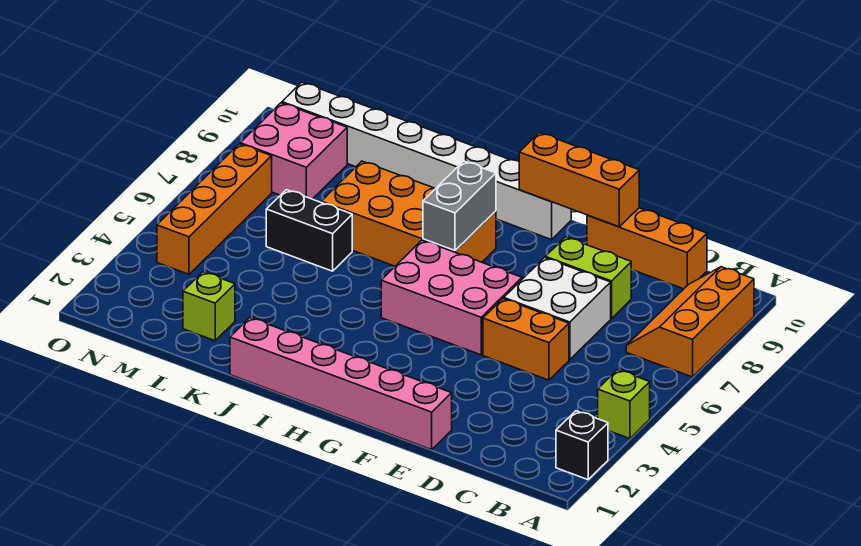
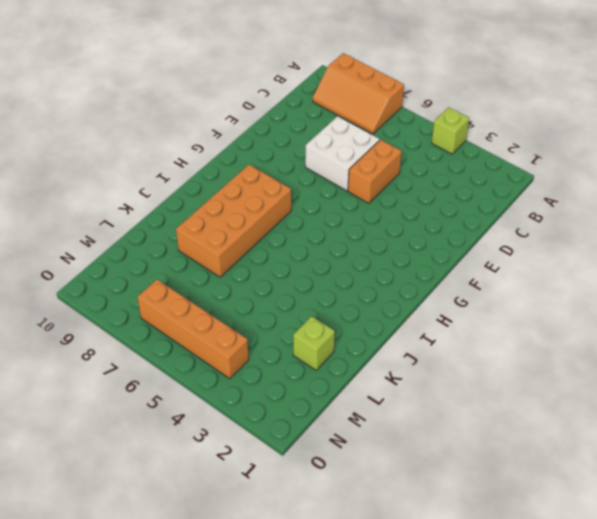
none -> black 1x1 brick [556,411,608,480]
none -> orange 1x3 brick [587,208,707,289]
none -> lime 1x2 brick [545,237,631,319]

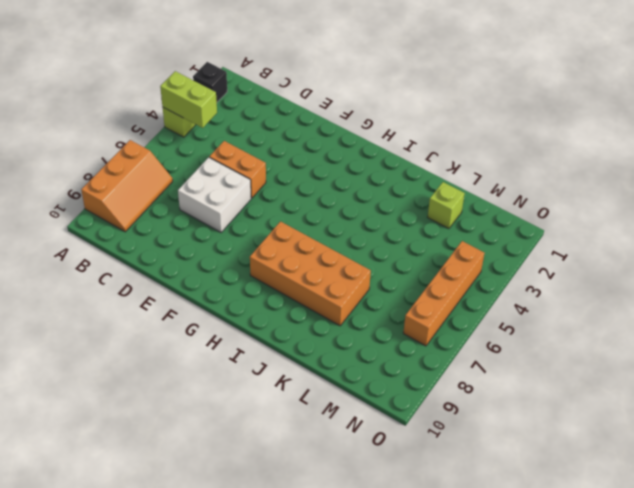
lime 1x2 brick [160,71,217,128] -> lime 1x2 brick moved to [545,237,631,319]
none -> orange 1x3 brick [587,208,707,289]
none -> pink 1x6 brick [230,318,452,450]
none -> pink 2x3 brick [381,240,522,355]

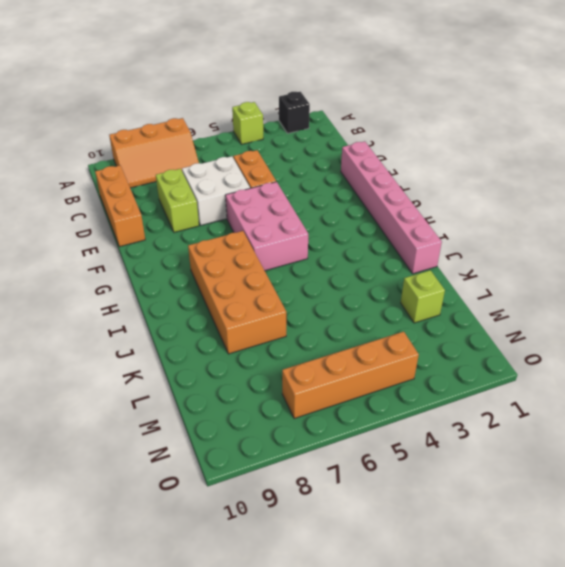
none -> white 1x8 brick [282,82,571,240]
none -> black 1x2 brick [266,190,352,271]
none -> pink 2x2 brick [240,103,347,199]

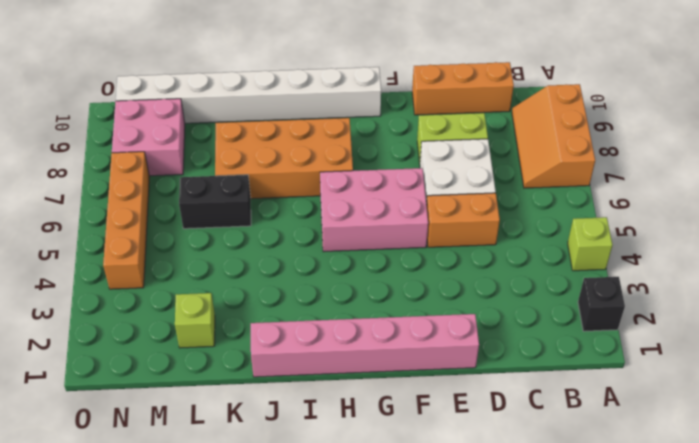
none -> orange 1x3 brick [519,133,639,227]
none -> grey 1x2 brick [423,161,496,250]

